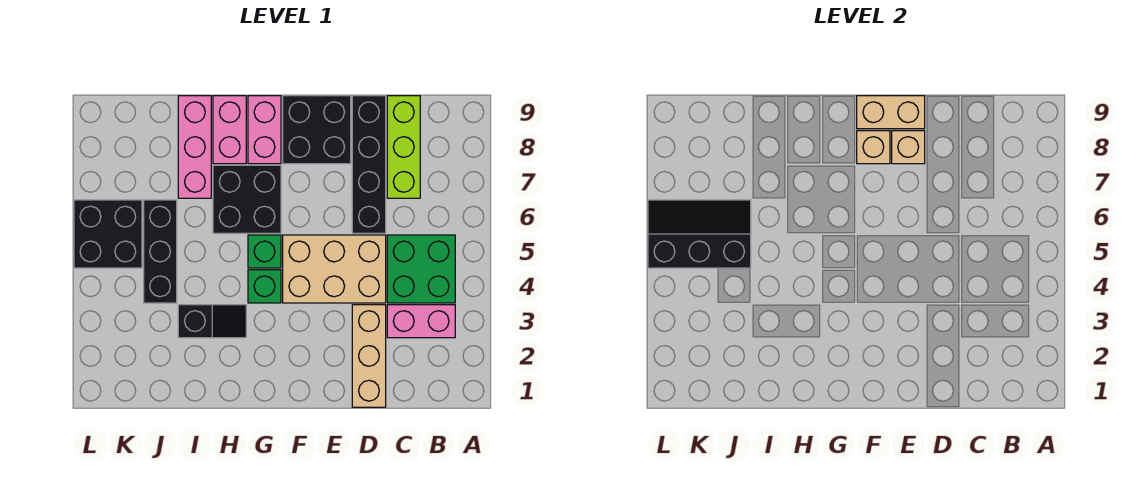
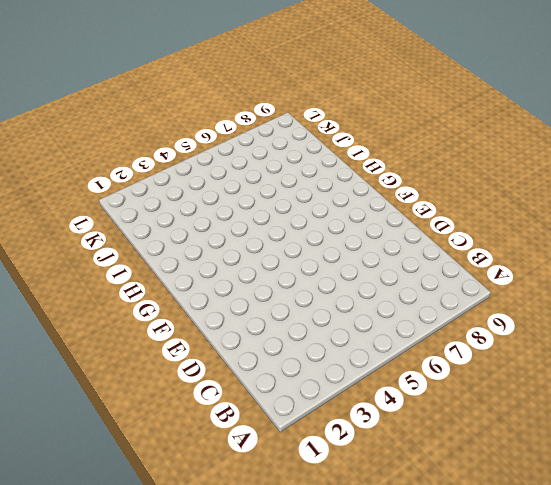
none -> pink 1x2 brick [387,305,455,338]
none -> green 2x2 brick [387,235,455,303]
none -> lime 1x3 brick [387,96,420,198]

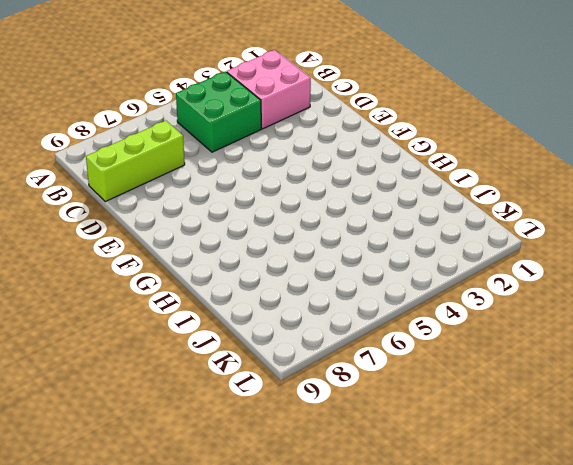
pink 2x2 brick [227,50,311,129] -> pink 1x2 brick [387,305,455,338]
none -> tan 1x3 brick [352,305,386,407]
none -> tan 2x3 brick [283,235,386,303]
none -> black 1x4 brick [352,96,386,233]

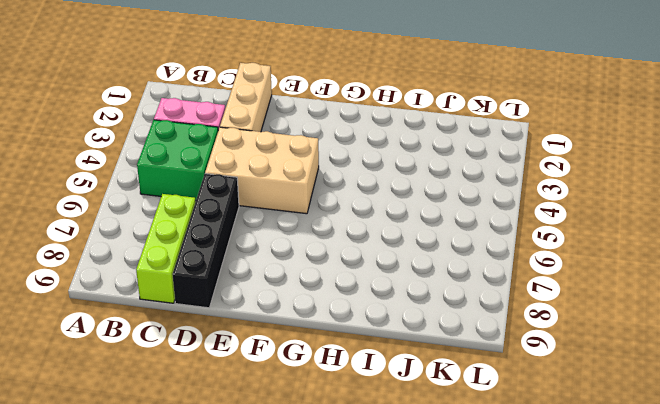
none -> black 2x2 brick [283,96,351,164]
none -> green 1x1 brick [248,270,281,303]
none -> green 1x1 brick [248,235,281,268]

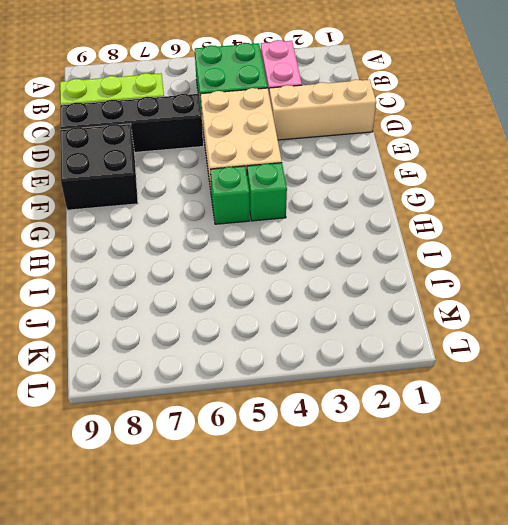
none -> black 2x2 brick [213,165,281,233]
none -> pink 1x2 brick [248,96,281,164]
none -> black 1x2 slope [178,305,246,338]

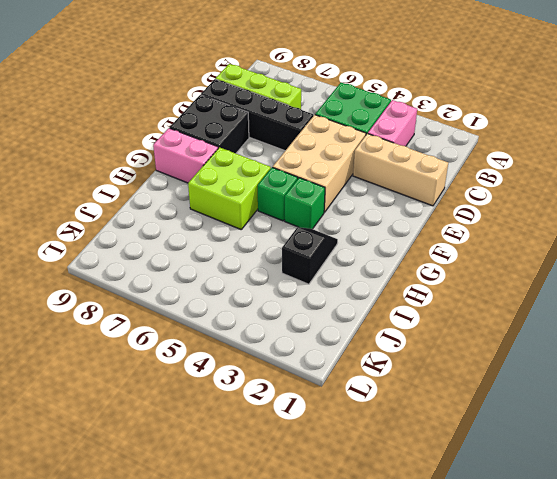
lime 2x2 brick [188,147,271,229] -> black 2x2 brick [213,165,281,233]
none -> pink 1x2 brick [213,96,246,164]
none -> pink 1x3 brick [178,96,211,198]
none -> black 1x3 brick [144,200,177,303]

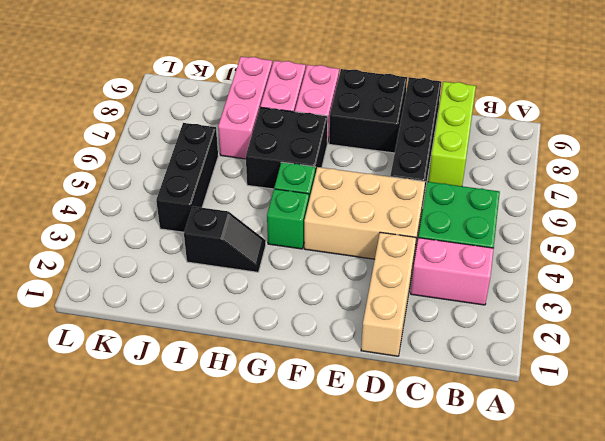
none -> black 2x2 brick [74,200,142,268]
none -> tan 1x1 brick [892,131,925,164]
none -> tan 1x2 brick [857,96,925,129]

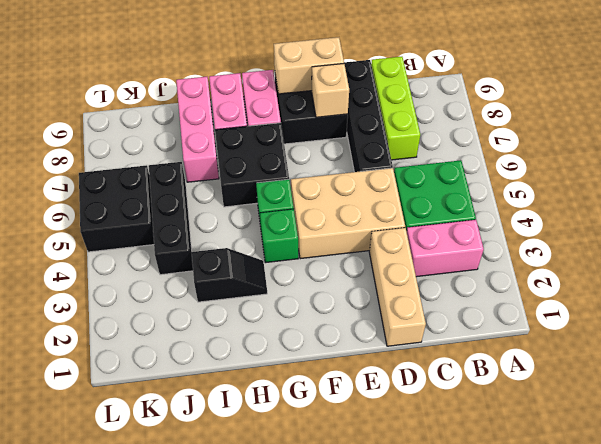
none -> tan 1x1 brick [857,131,890,164]
none -> black 2x3 slope [648,200,751,268]

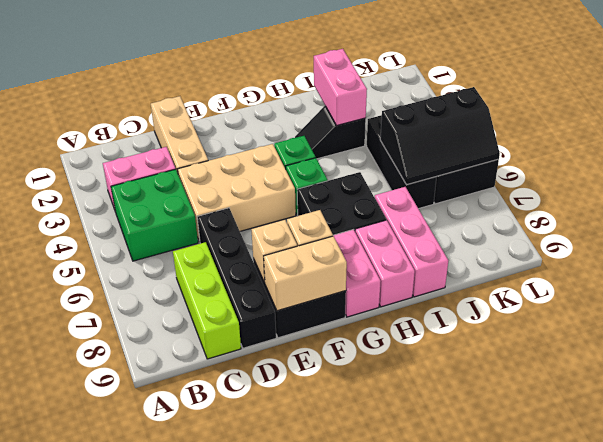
pink 1x2 brick [314,49,367,126] -> none

